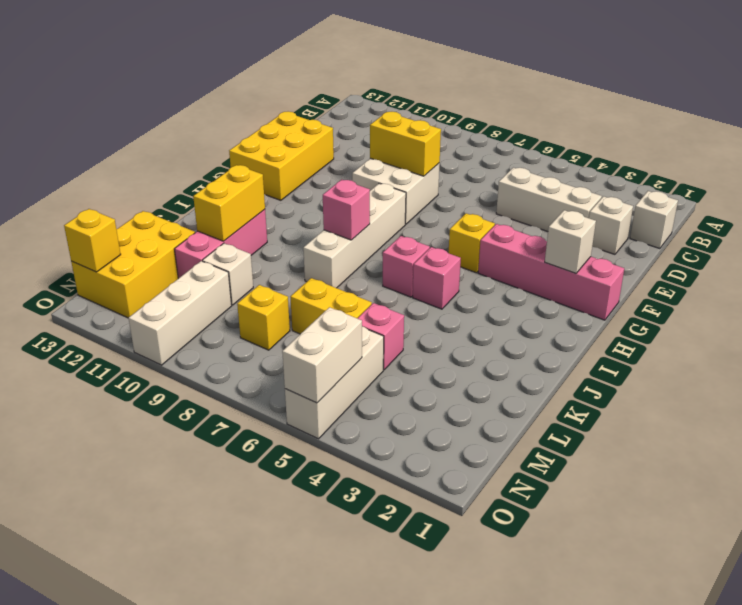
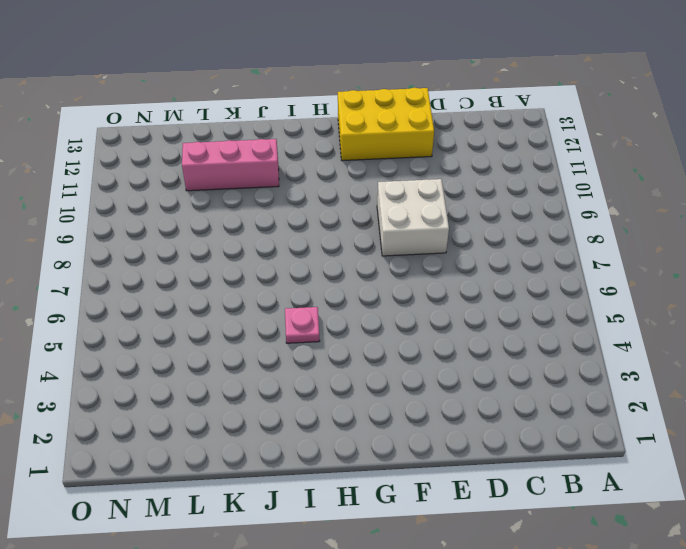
pink 1x1 plate [285,307,320,343] -> pink 1x1 brick [413,247,461,309]
none -> white 1x1 brick [630,191,678,249]
none -> white 1x1 brick [589,196,633,254]
none -> white 1x3 brick [496,168,602,232]

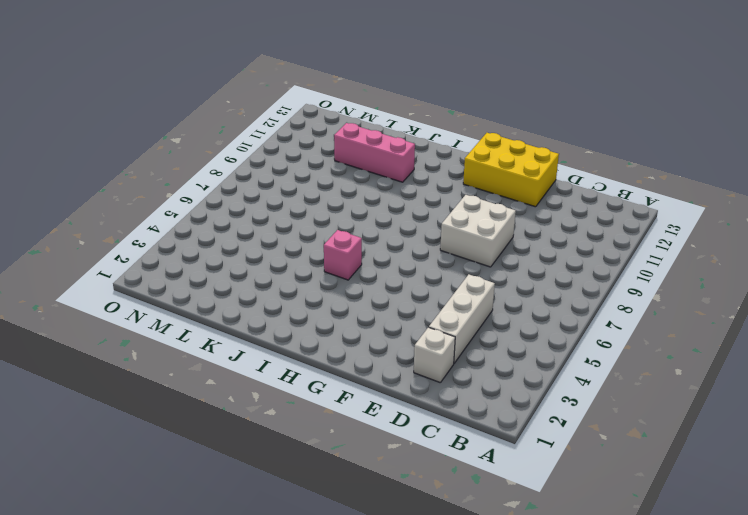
none -> white 1x1 brick [630,191,678,249]
none -> pink 1x4 brick [478,224,624,320]
none -> yellow 1x1 brick [448,213,495,273]

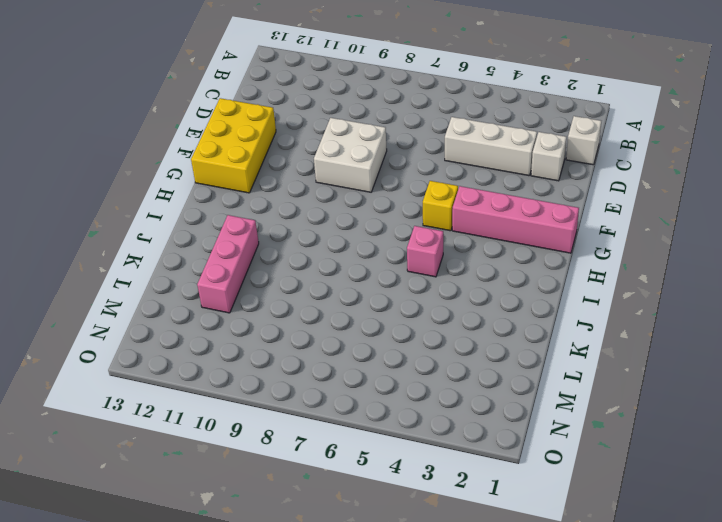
none -> white 1x4 brick [303,183,406,288]
none -> pink 1x1 brick [383,236,430,297]
none -> pink 1x1 brick [358,303,404,370]

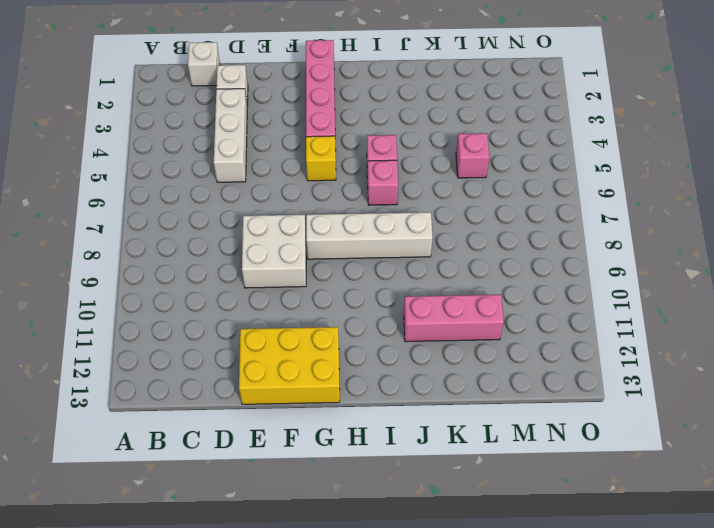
none -> yellow 1x2 brick [290,278,372,334]
none -> white 1x1 brick [202,243,253,305]
none -> yellow 2x3 brick [71,211,195,318]

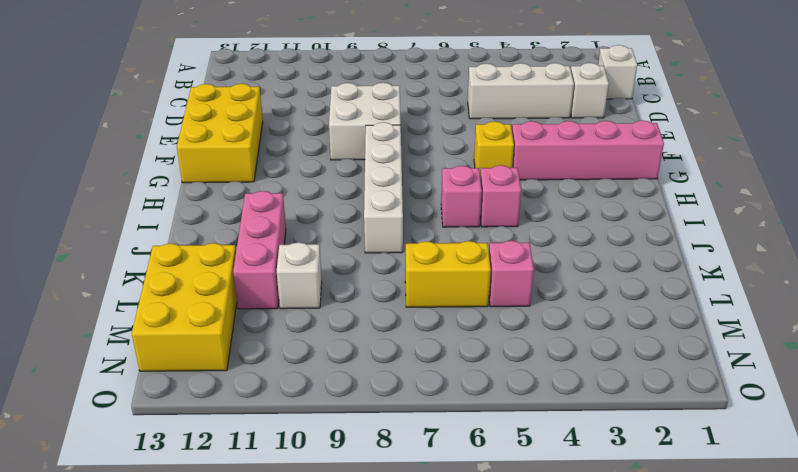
none -> white 1x3 brick [285,327,384,439]
none -> yellow 1x1 brick [237,285,290,350]
none -> white 1x3 brick [129,261,232,365]

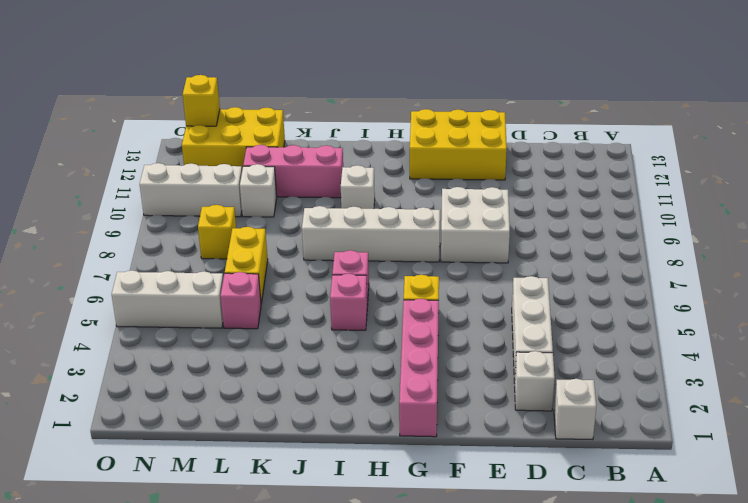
white 1x1 brick [341,165,375,209] -> white 1x1 brick moved to [545,210,596,273]
none -> yellow 1x2 brick [370,112,441,176]
none -> pink 1x1 brick [323,179,370,240]
none -> yellow 1x2 brick [193,165,265,241]

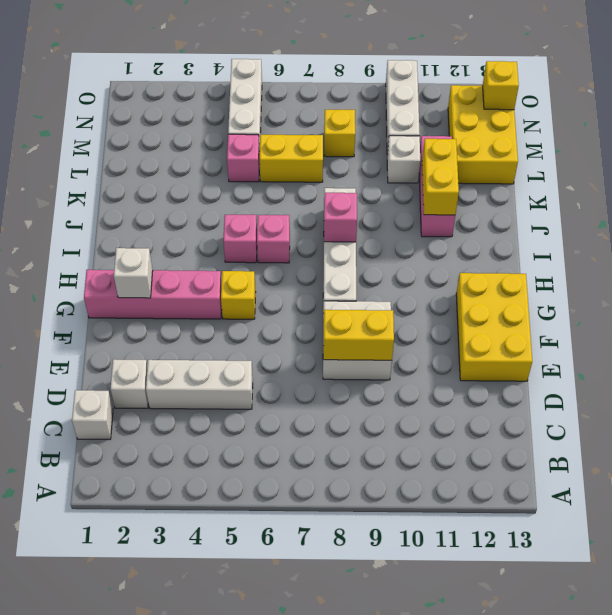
none -> white 1x2 brick [282,307,362,403]

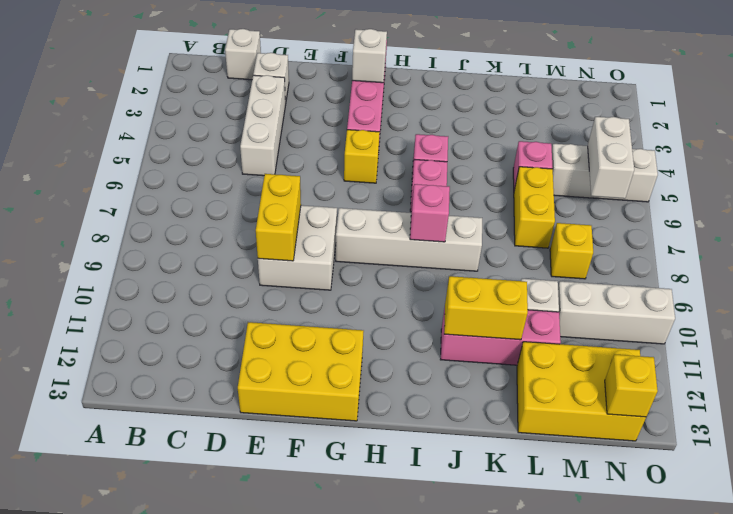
white 1x2 brick [588,117,634,199] -> white 1x2 brick turned to [282,307,362,403]

